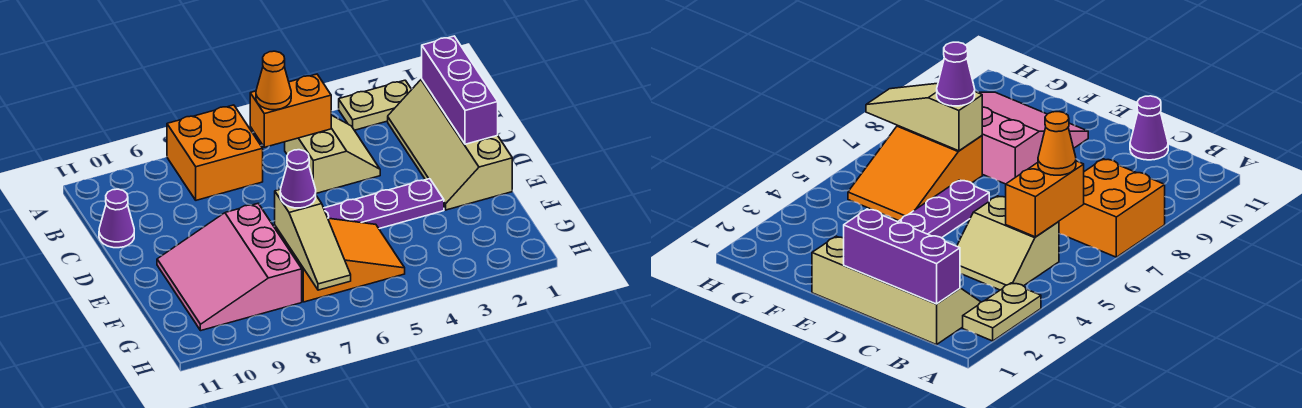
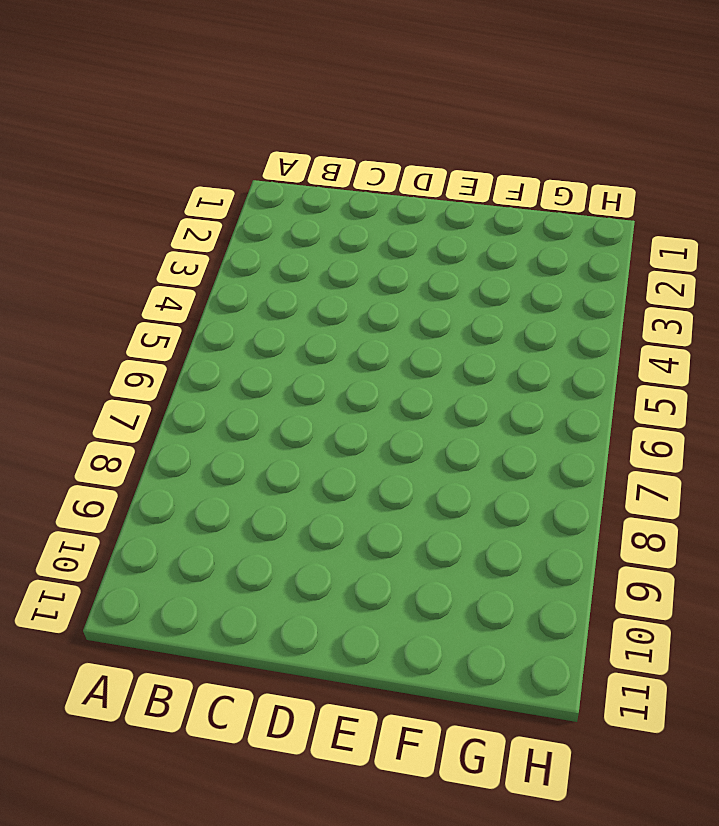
none -> tan 1x2 plate [339,80,412,130]
none -> orange 2x2 brick [167,105,263,200]
none -> tan 2x4 slope [388,79,512,210]

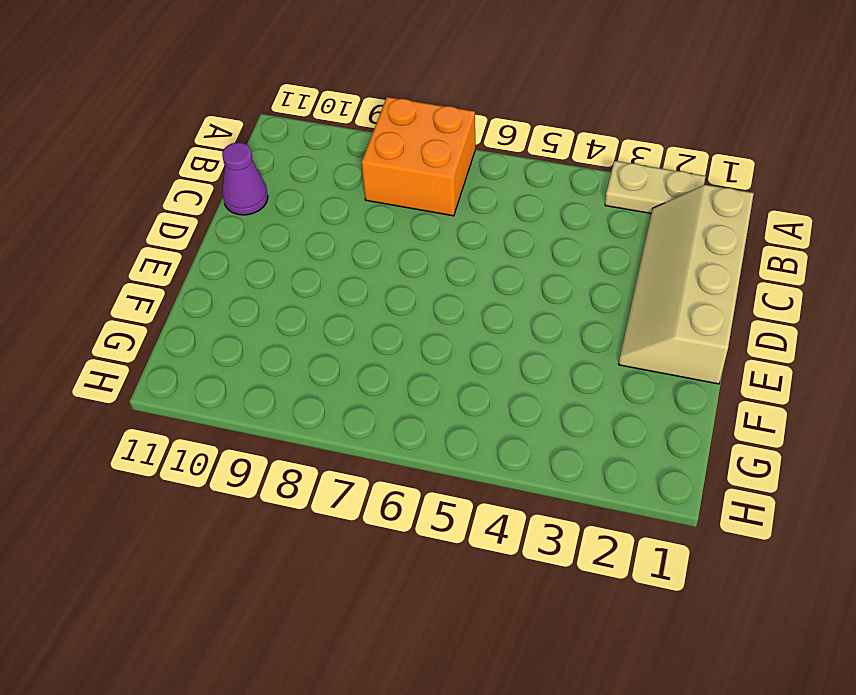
none -> tan 2x2 slope [285,115,380,193]
none -> purple 1x4 plate [324,179,444,229]
none -> pink 3x3 slope [157,204,302,331]

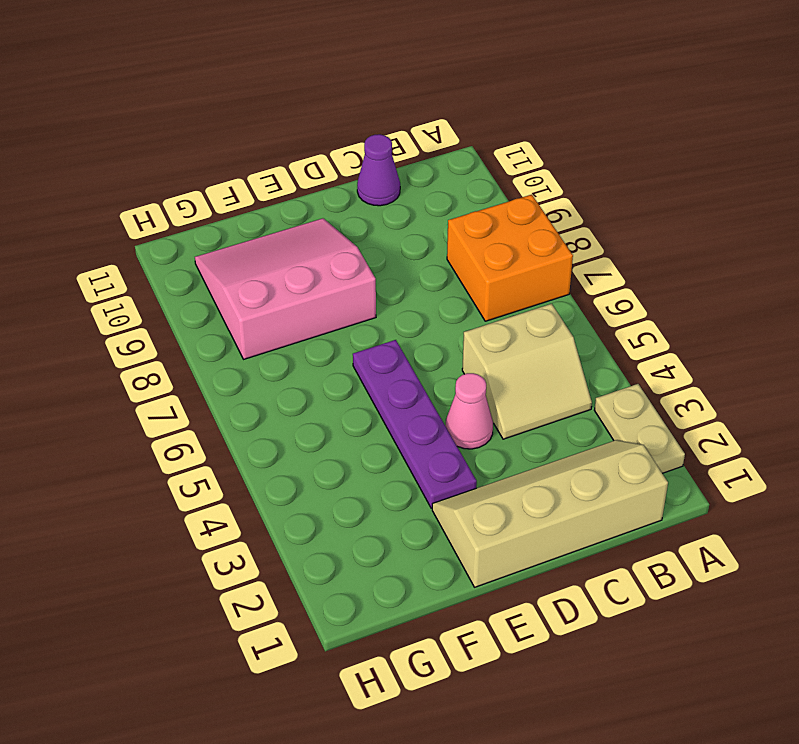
pink 1x1 cone [445,373,493,449] -> none
none -> orange 2x3 slope [275,218,405,302]
none -> purple 1x3 brick [422,36,498,144]
none -> orange 1x2 brick [250,74,331,147]

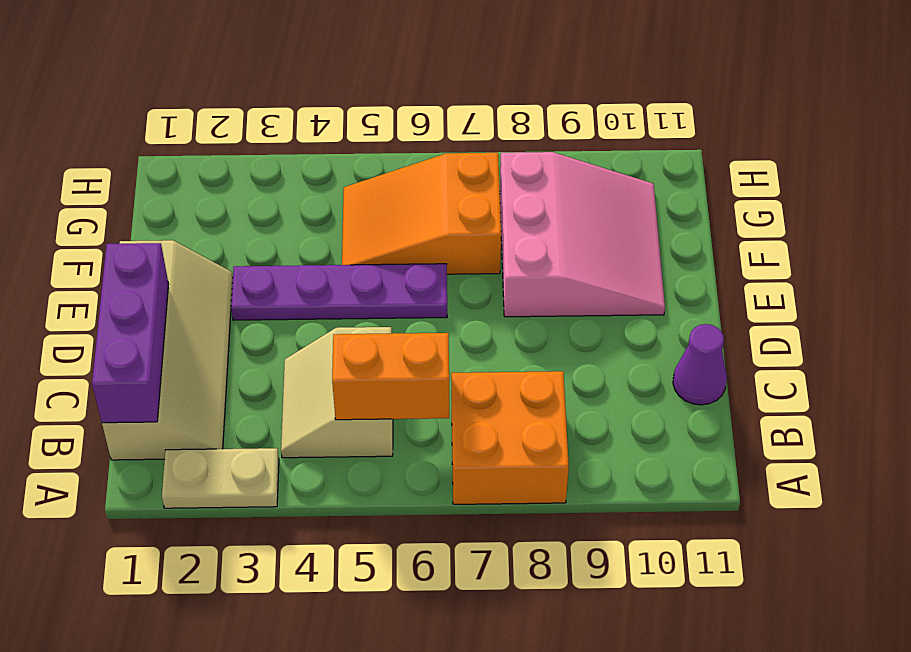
none -> tan 1x3 slope [275,189,351,290]
none -> orange 1x1 cone [256,51,291,110]
none -> purple 1x1 cone [280,150,316,208]

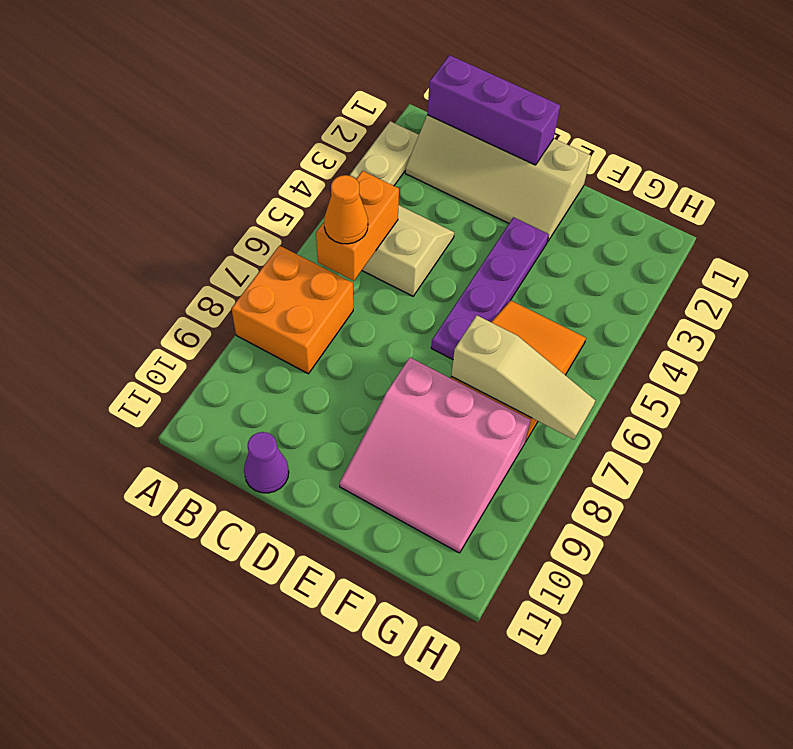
none -> purple 1x1 cone [280,150,316,208]

